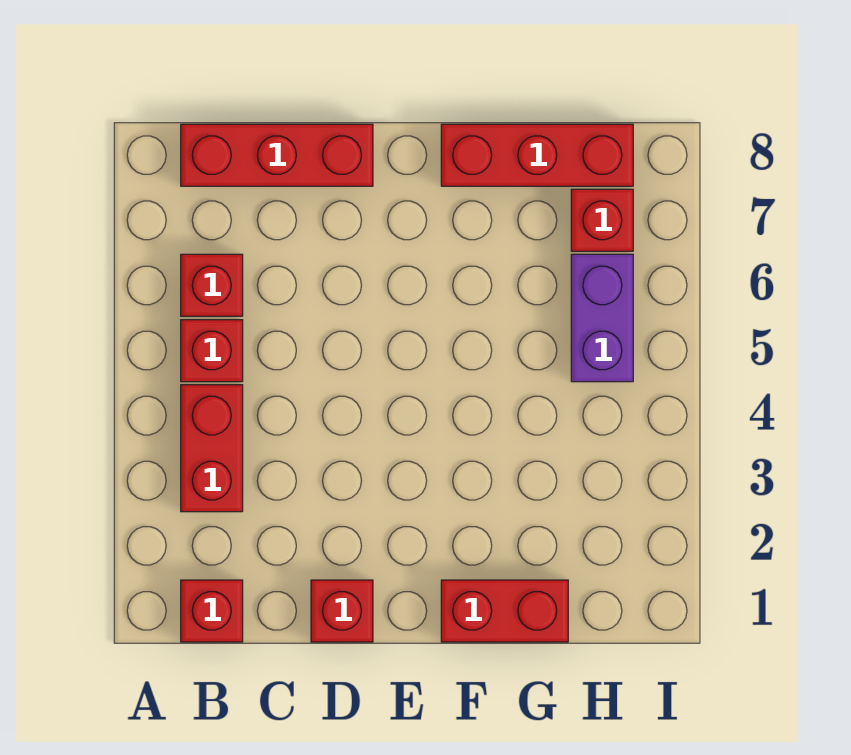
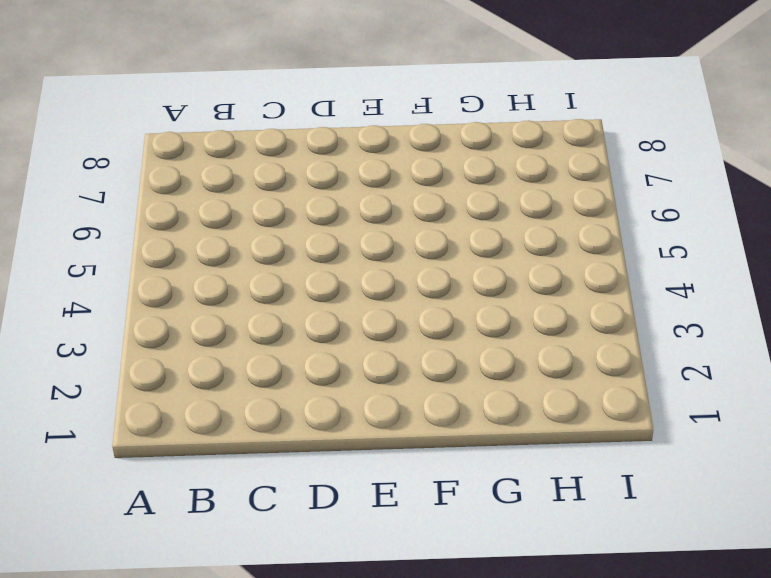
none -> red 1x1 brick [181,580,243,642]
none -> red 1x2 brick [181,385,243,512]

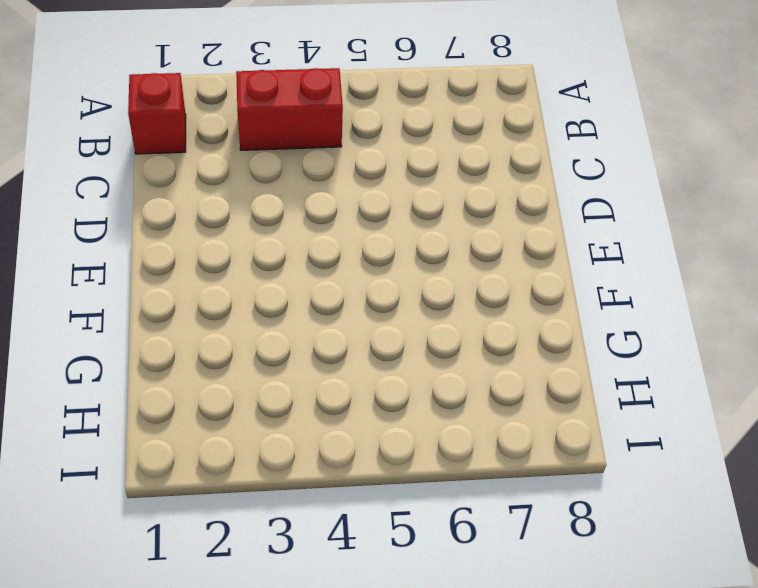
none -> red 1x1 brick [181,320,243,382]
none -> red 1x1 brick [181,254,243,316]

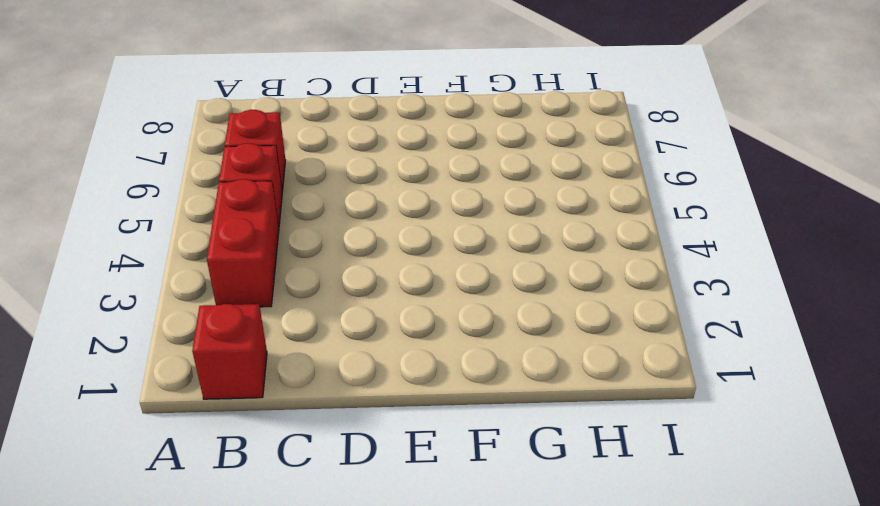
none -> red 1x3 brick [181,124,373,186]
none -> red 1x1 brick [311,580,373,642]

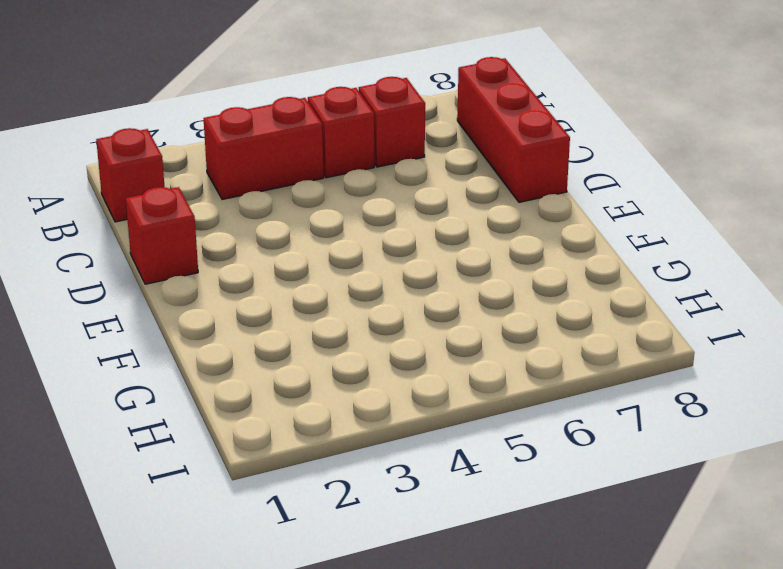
none -> red 1x2 brick [441,580,568,642]
none -> red 1x3 brick [441,124,633,186]

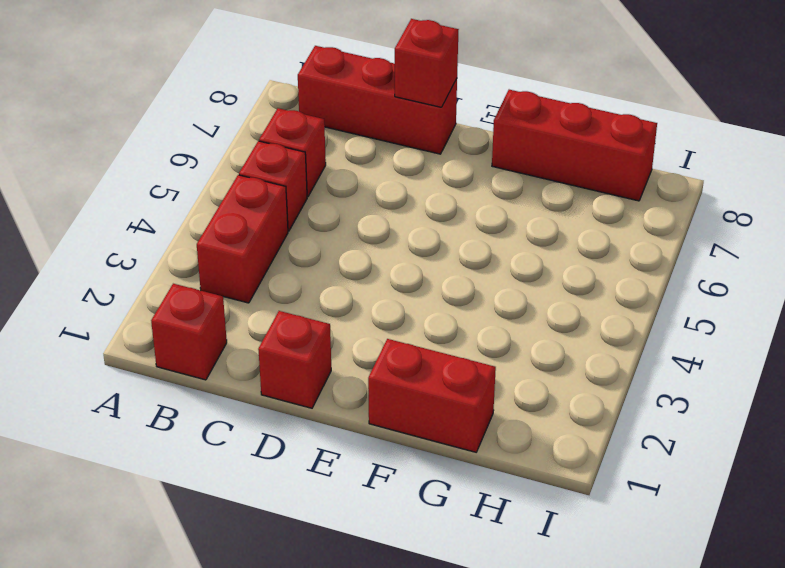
red 1x1 brick [395,19,459,107] -> red 1x1 brick moved to [571,189,633,251]
none -> purple 1x2 brick [571,254,633,382]

